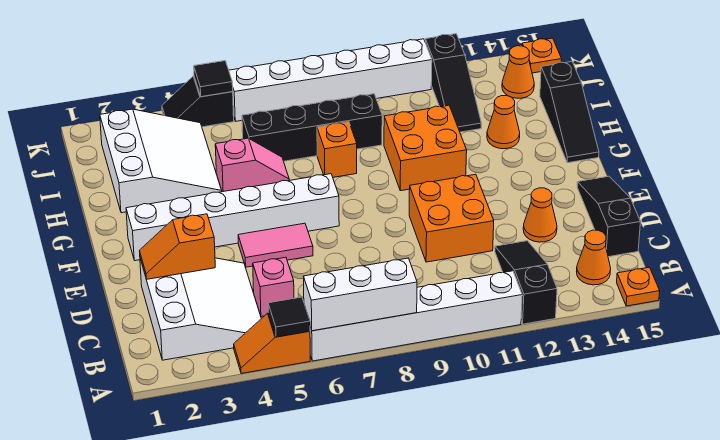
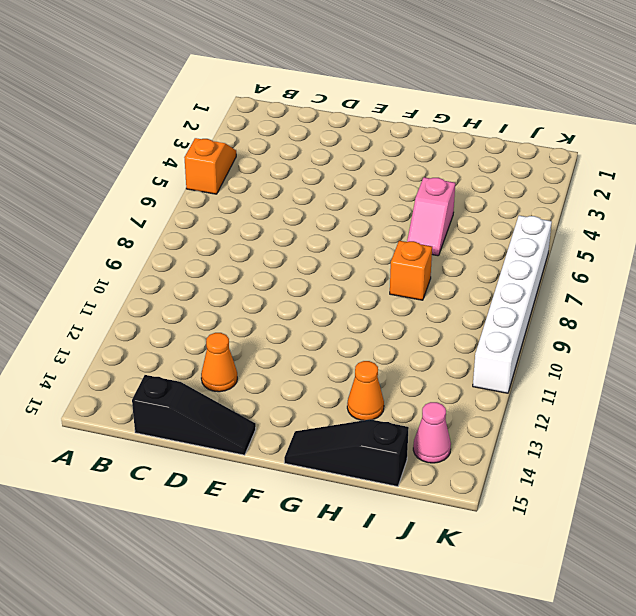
pink 1x1 cone [413,402,451,463] -> orange 1x1 cone [502,46,534,98]
none -> white 1x6 brick [310,271,522,361]
none -> black 1x3 slope [495,241,557,324]
none -> orange 1x1 plate [617,267,660,306]

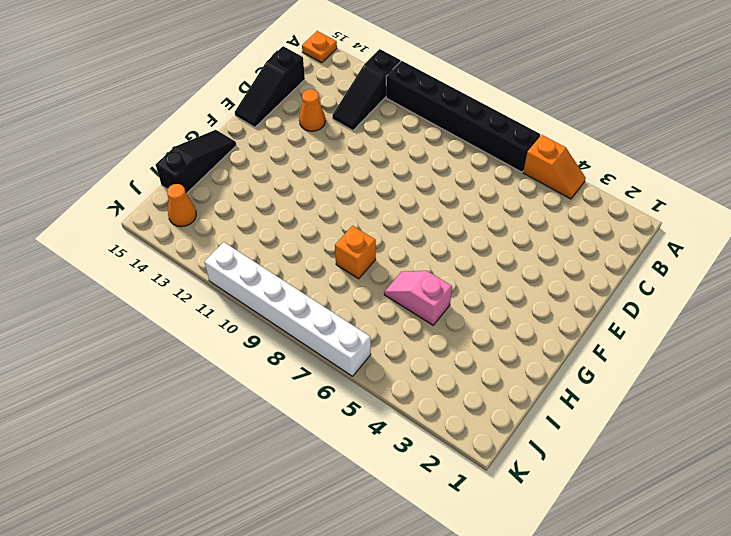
black 1x6 brick [386,61,540,172] -> white 1x6 brick [310,271,522,361]
none -> white 3x3 slope [140,258,261,360]
none -> orange 1x1 cone [577,230,611,285]
none -> pink 1x1 brick [253,257,294,317]

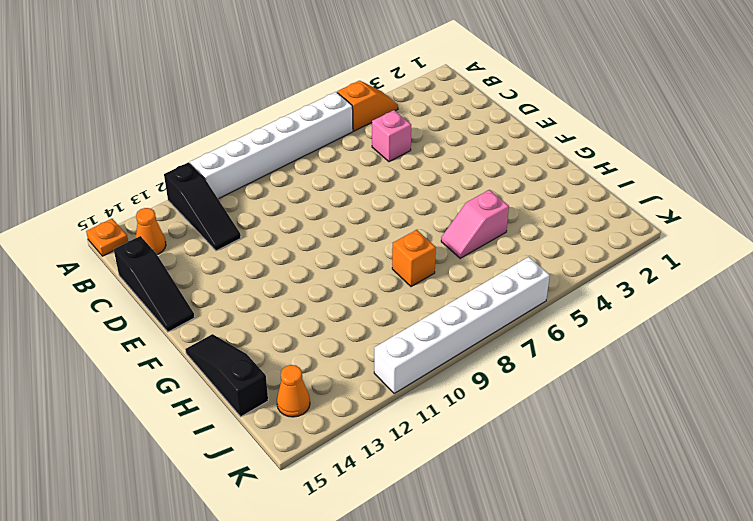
none -> white 3x3 slope [140,258,261,360]
none -> orange 2x2 brick [409,174,494,262]
none -> orange 1x1 cone [523,188,557,242]

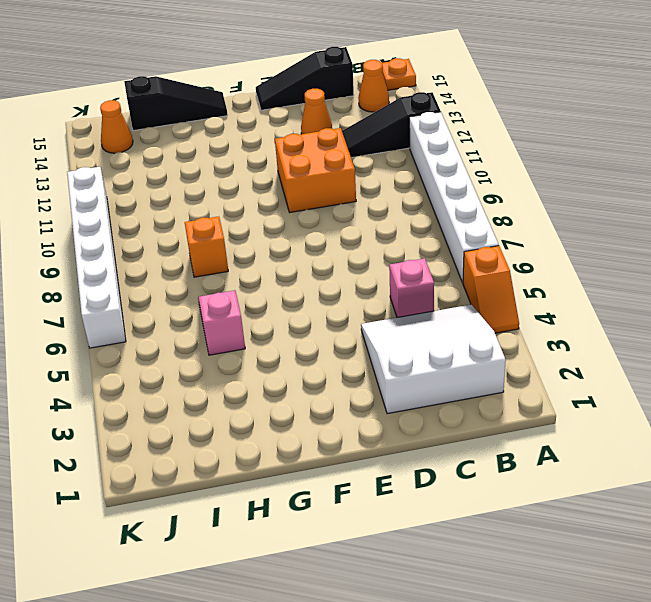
none -> pink 1x2 tile [238,223,313,267]
none -> white 1x6 brick [126,174,339,261]
none -> orange 2x2 brick [384,105,467,191]

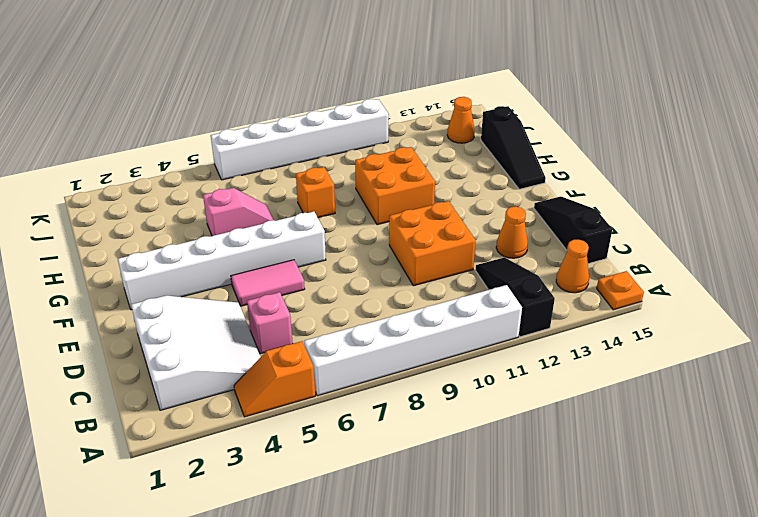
none -> white 3x3 slope [100,109,222,213]
none -> orange 1x1 cone [487,96,520,149]
none -> black 1x4 brick [242,94,382,161]

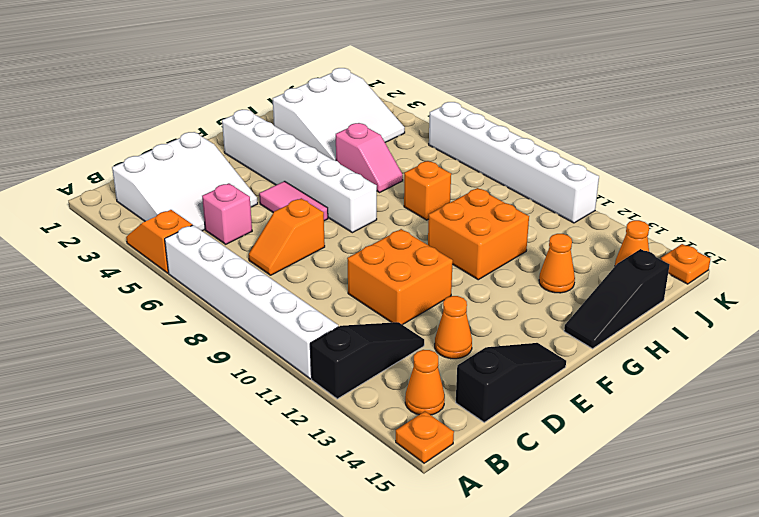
orange 1x2 slope [249,198,325,275] -> orange 1x2 slope turned to [139,214,215,279]
none -> black 1x4 brick [242,94,382,161]
none -> black 1x3 slope [425,34,481,132]
none -> black 1x2 slope [162,76,234,127]

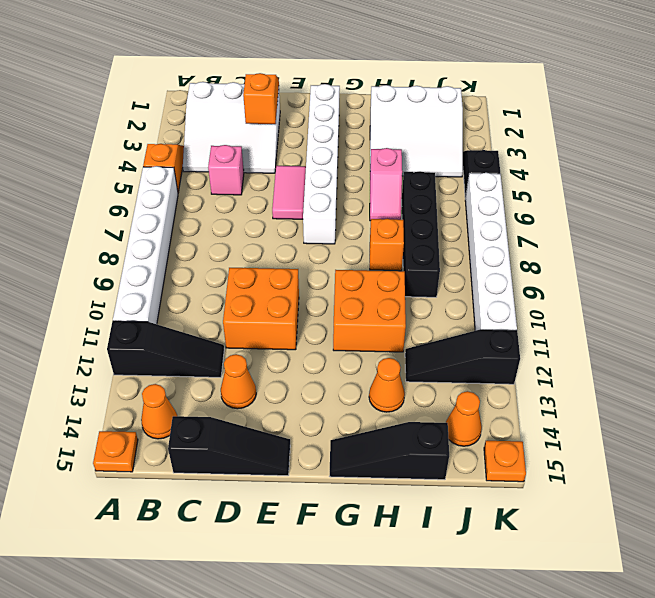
none -> black 1x1 tile [268,297,310,337]
none -> white 1x3 brick [304,258,417,331]
none -> black 1x1 tile [194,61,233,97]

